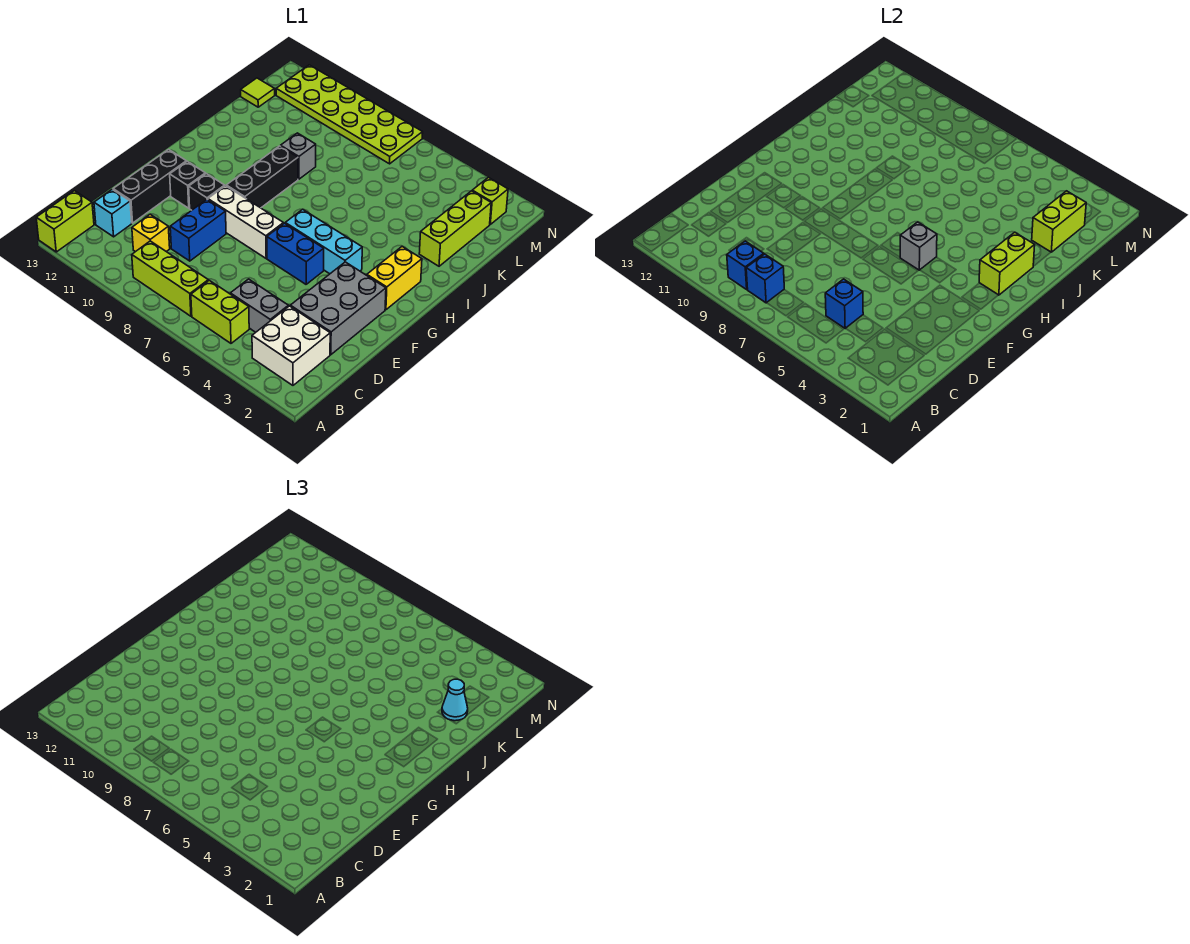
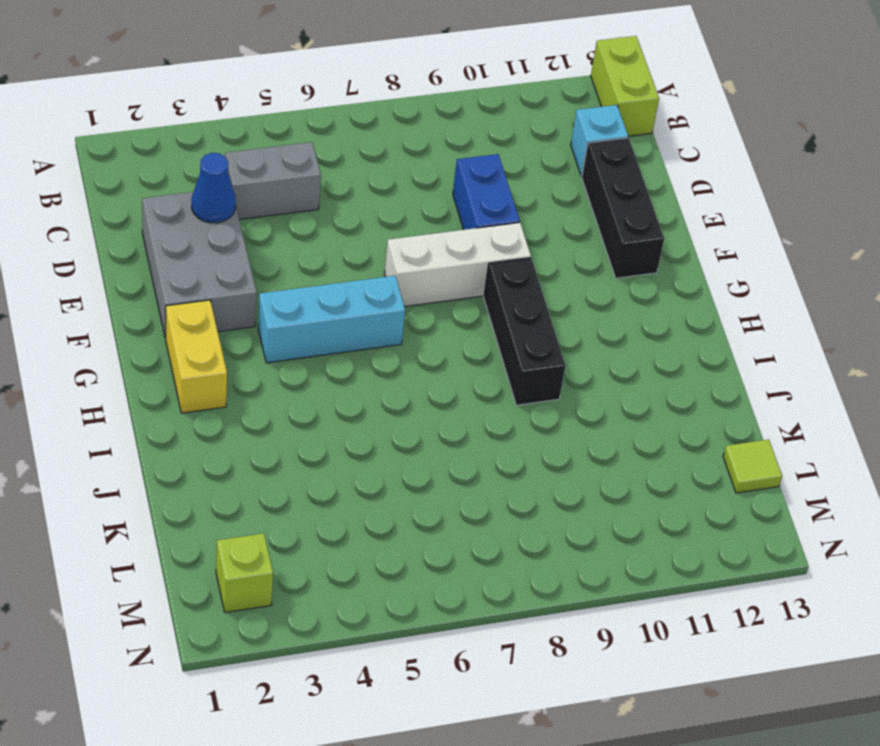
blue 1x1 cone [192,153,236,223] -> none
none -> white 2x2 brick [252,306,330,385]
none -> lime 1x2 brick [191,280,249,343]
none -> lime 1x3 brick [132,241,208,316]

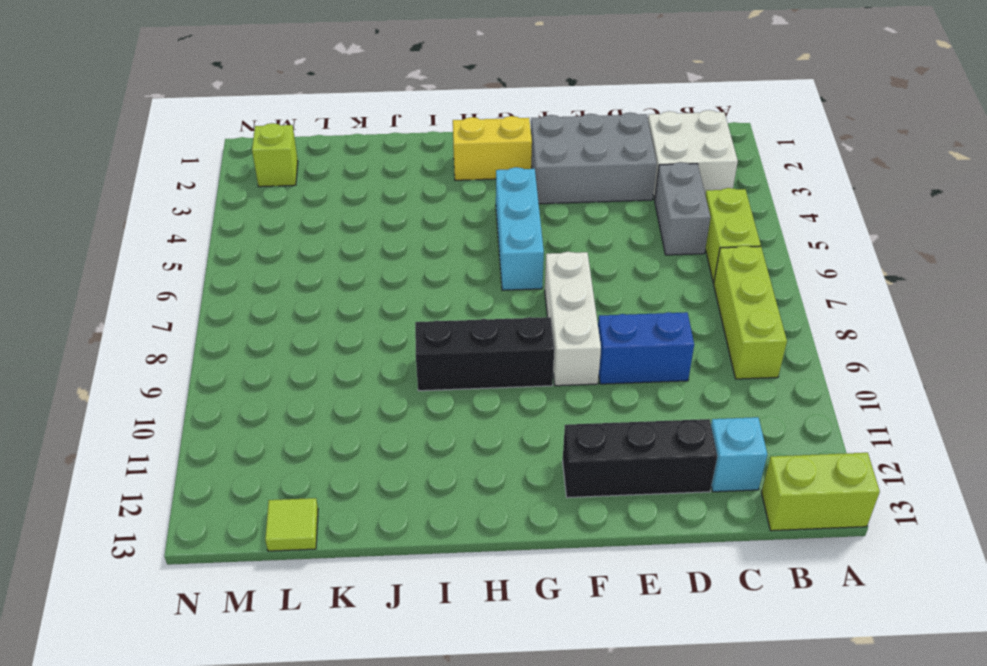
none -> yellow 1x1 brick [132,214,170,252]
none -> blue 1x2 brick [267,223,324,284]
none -> black 1x1 brick [189,174,225,210]

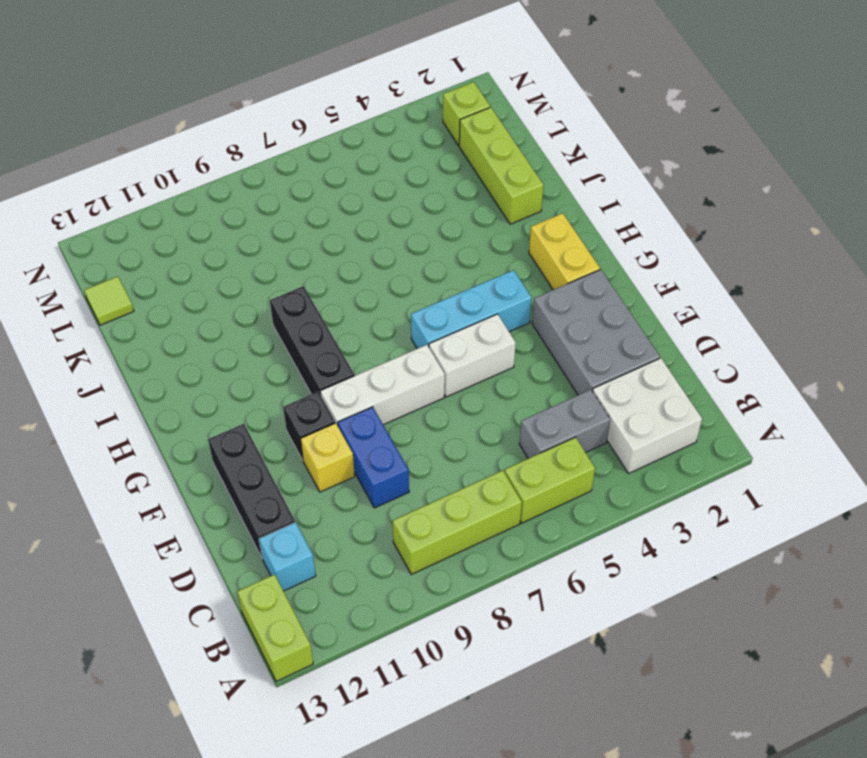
yellow 1x1 brick [301,423,355,492] -> yellow 1x1 brick moved to [132,214,170,252]
white 1x2 brick [429,314,516,397] -> blue 1x2 brick [267,223,324,284]
none -> black 1x1 brick [170,161,205,208]
none -> grey 1x1 brick [281,133,316,179]
none -> lime 2x6 plate [276,65,423,164]

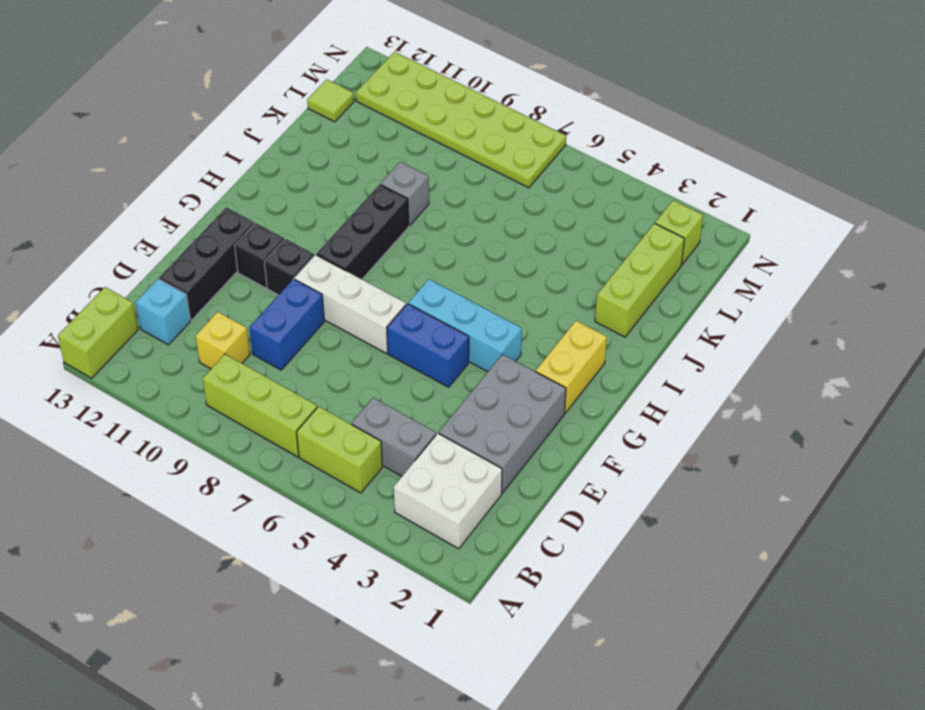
none -> blue 1x1 brick [746,254,784,303]
none -> blue 1x1 brick [727,241,764,289]
none -> blue 1x1 brick [825,279,863,328]

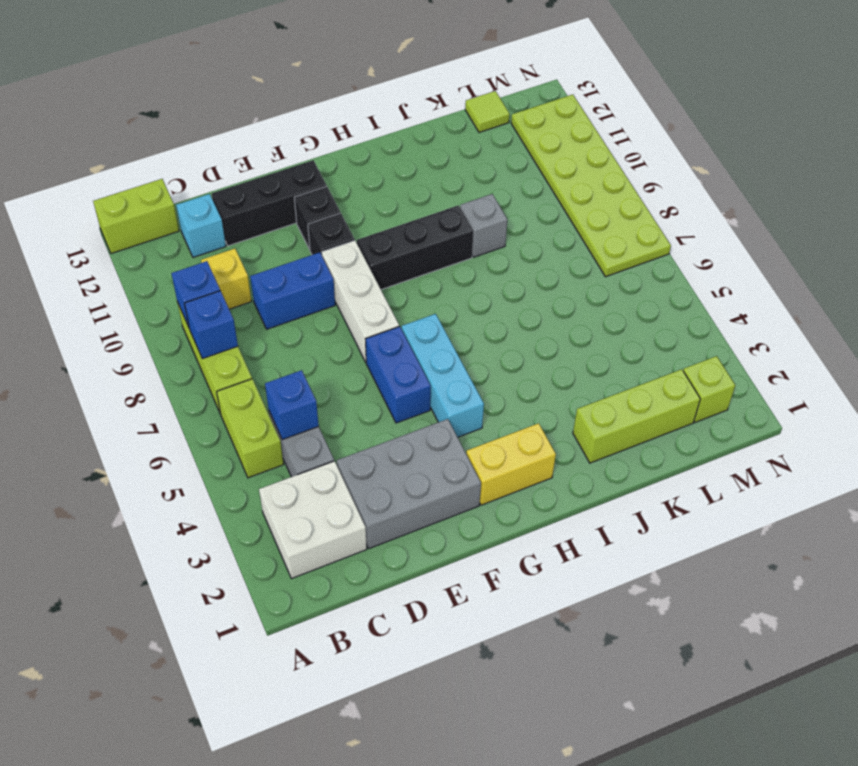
none -> grey 1x1 brick [900,222,937,270]
none -> lime 1x2 brick [979,232,1035,295]
none -> lime 1x2 brick [1032,191,1086,252]

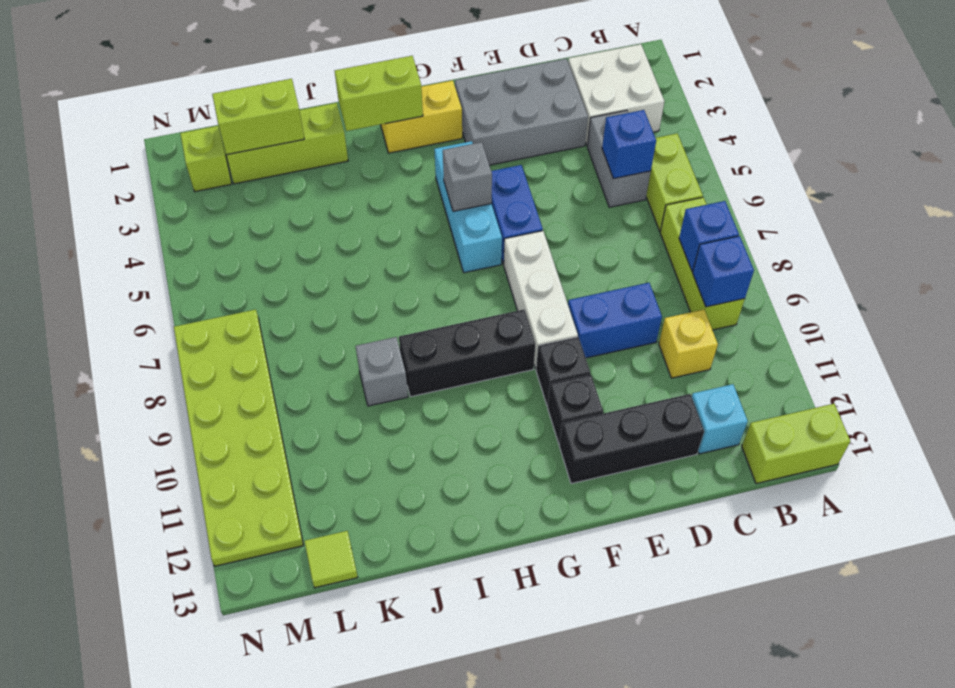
none -> cyan 1x1 cone [442,679,468,721]

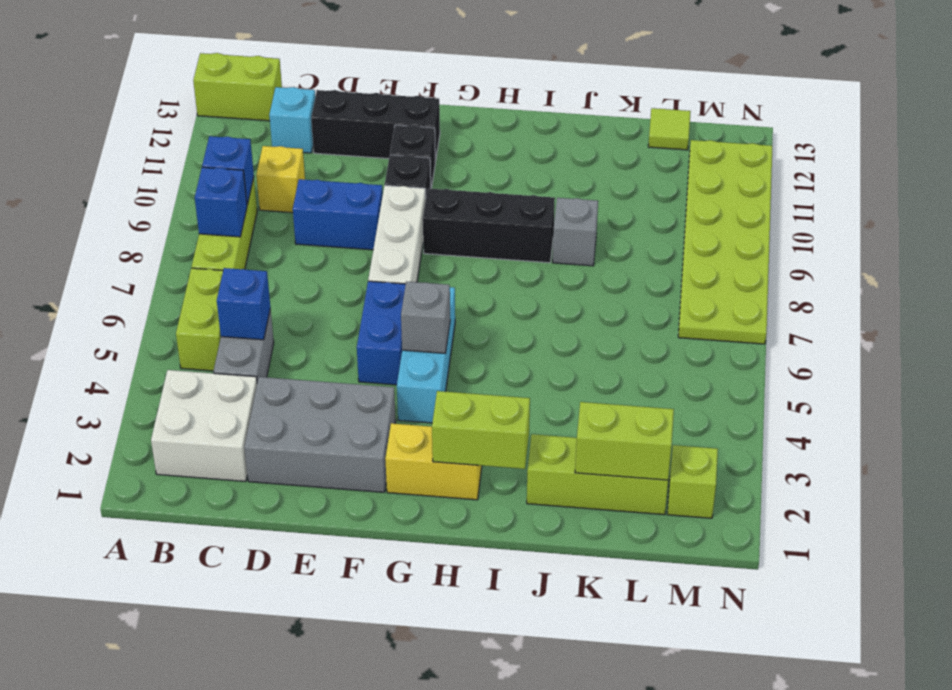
none -> cyan 1x1 cone [442,679,468,721]

